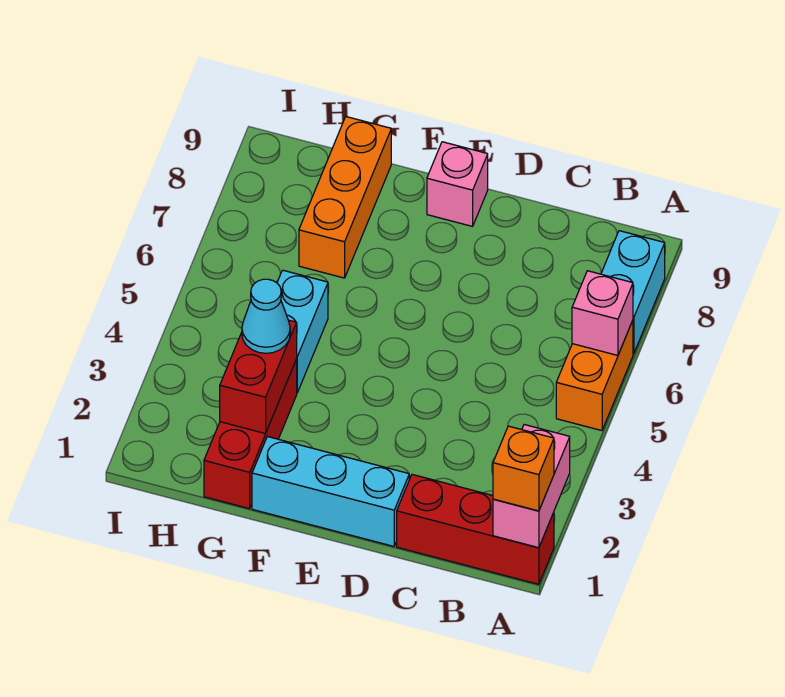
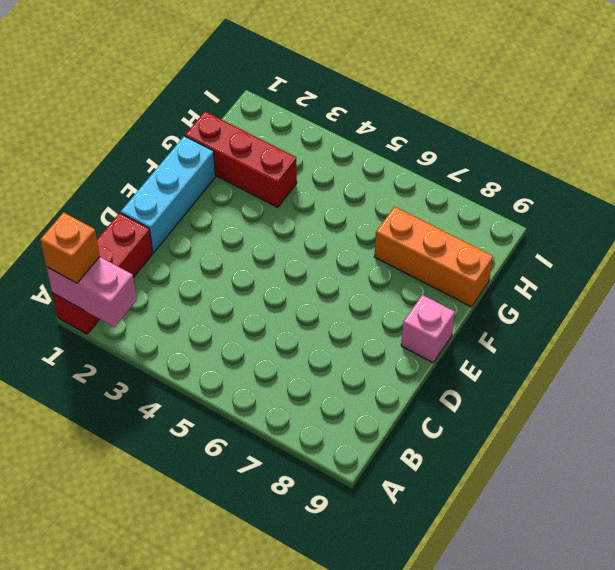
none -> orange 1x2 brick [556,321,633,431]
none -> cyan 1x2 brick [601,231,665,354]
none -> cyan 1x2 brick [277,270,328,393]

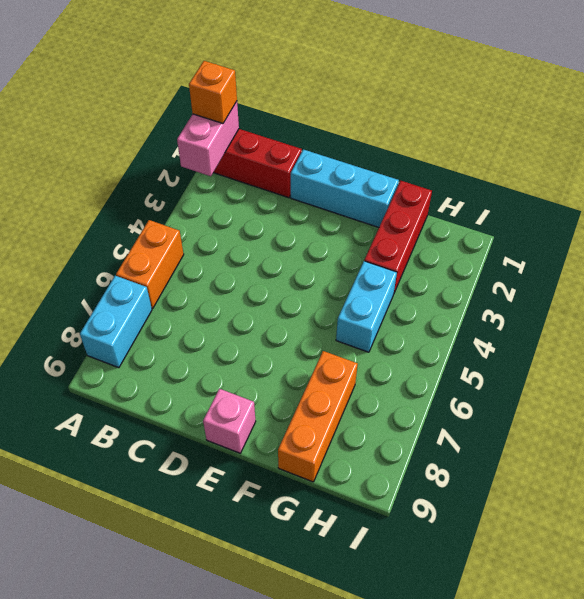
none -> pink 1x1 brick [572,271,633,355]
none -> red 1x2 brick [220,320,297,434]
none -> cyan 1x1 cone [242,279,290,353]

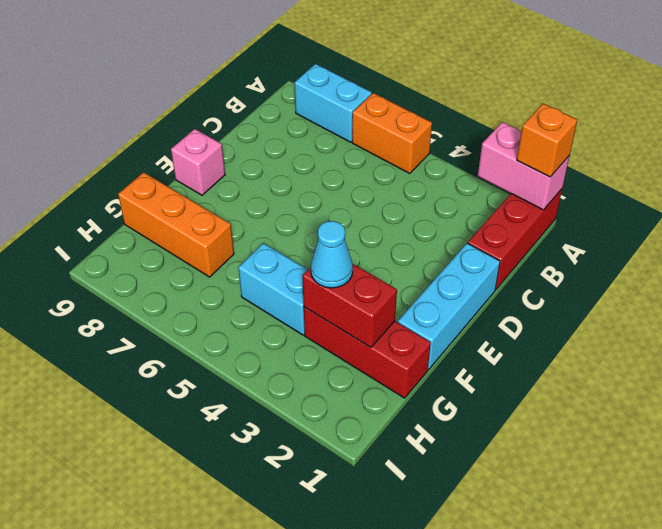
none -> pink 1x1 brick [572,271,633,355]

